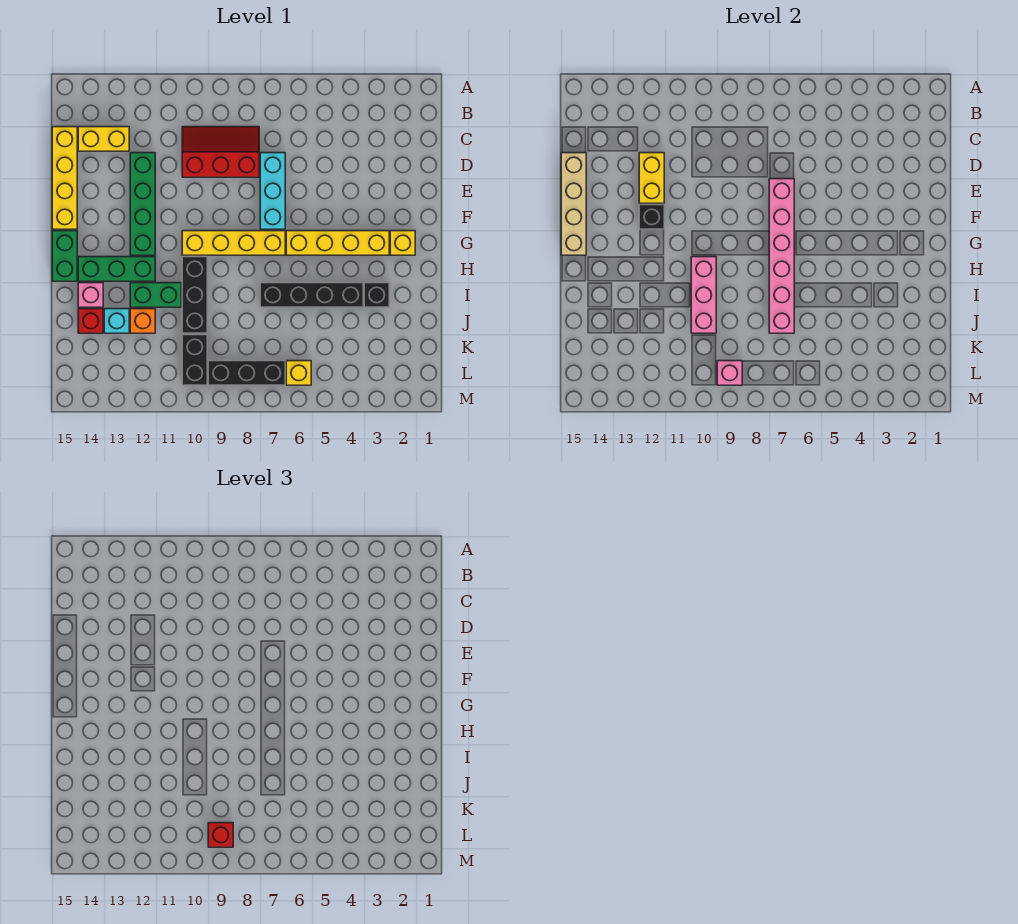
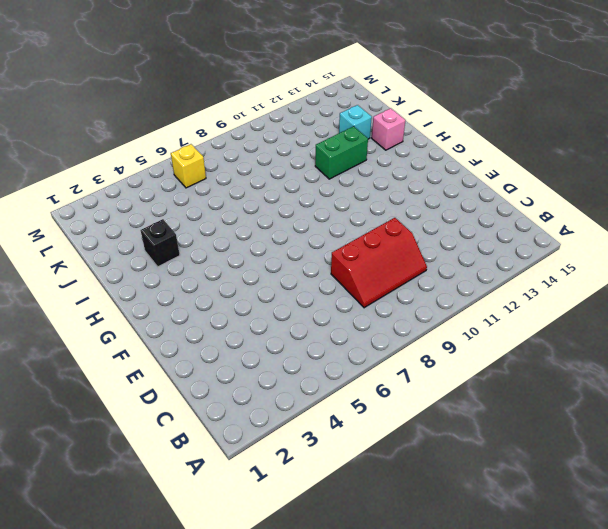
none -> yellow 1x2 brick [78,127,129,151]
none -> yellow 1x4 brick [52,127,77,229]
none -> cyan 1x3 brick [260,153,285,229]

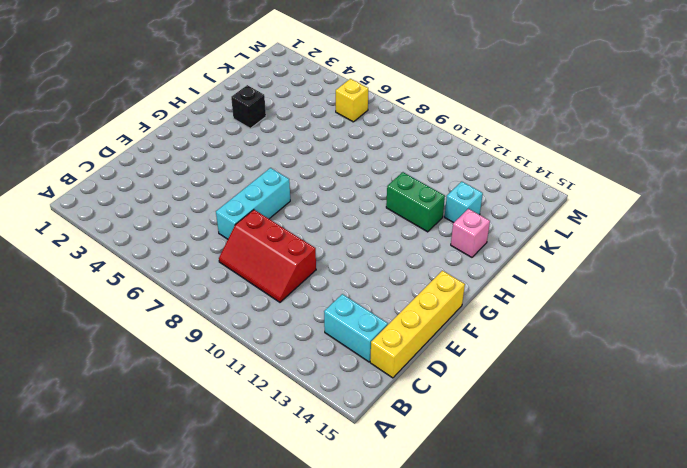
cyan 1x2 brick [324,294,388,362] -> yellow 1x2 brick [78,127,129,151]
none -> green 1x4 brick [130,153,155,255]
none -> yellow 1x1 brick [390,231,415,255]
none -> yellow 1x4 brick [286,231,389,255]

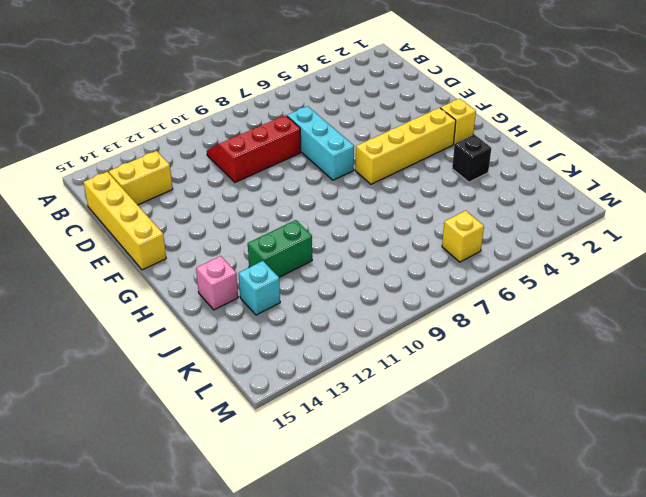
none -> green 1x4 brick [130,153,155,255]
none -> yellow 1x4 brick [182,231,285,255]
none -> green 1x2 brick [52,231,77,281]

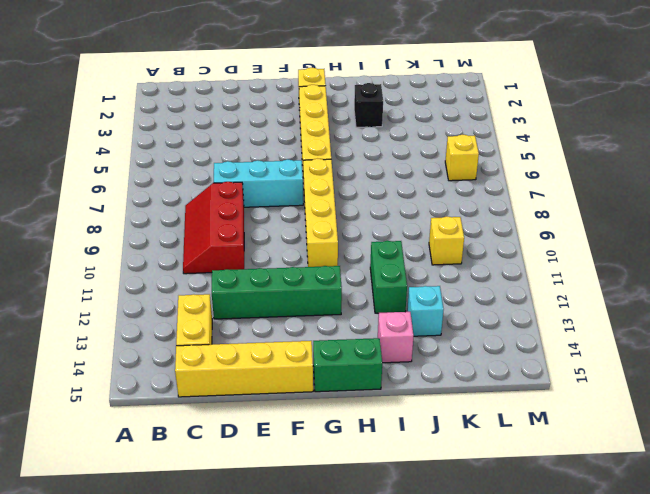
yellow 1x1 brick [429,217,464,265] -> black 1x2 brick [182,335,207,385]
none -> black 1x3 brick [182,257,207,333]
none -> green 1x3 brick [78,257,155,281]
none -> black 1x4 brick [260,283,363,307]

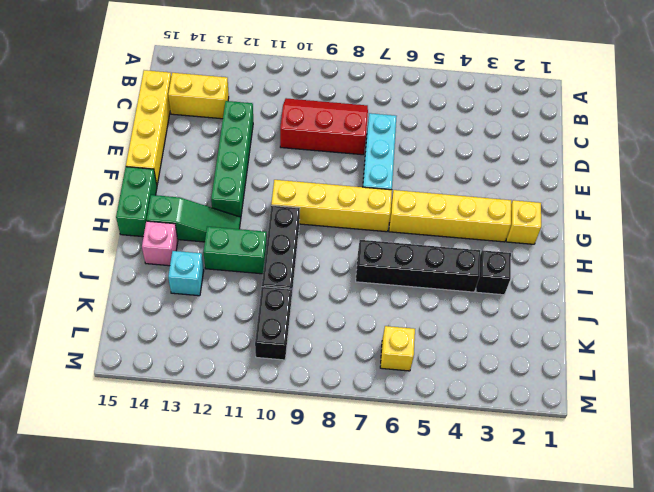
green 1x3 slope [146,195,241,242] -> green 1x3 brick [78,257,155,281]
none -> orange 1x1 brick [130,309,155,333]
none -> red 1x1 brick [78,309,103,333]
none -> black 1x3 brick [208,361,285,385]

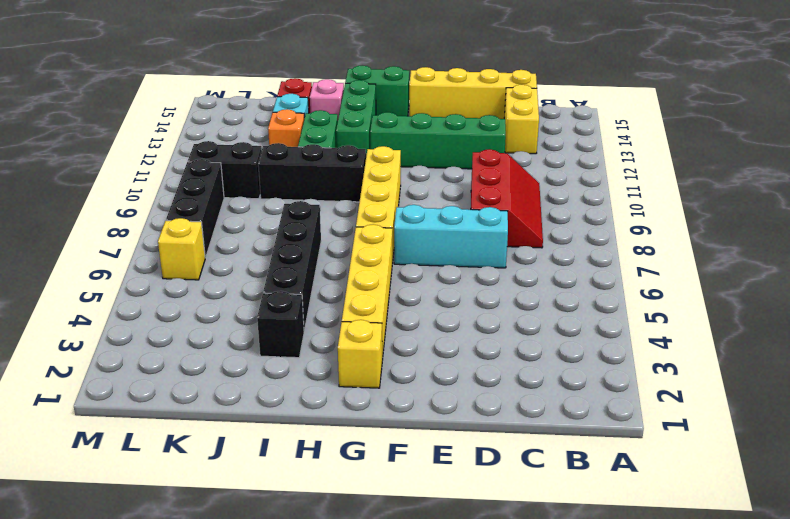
none -> yellow 1x2 brick [639,153,664,203]
none -> tan 1x4 brick [561,153,586,255]
none -> pink 1x6 brick [769,179,794,333]

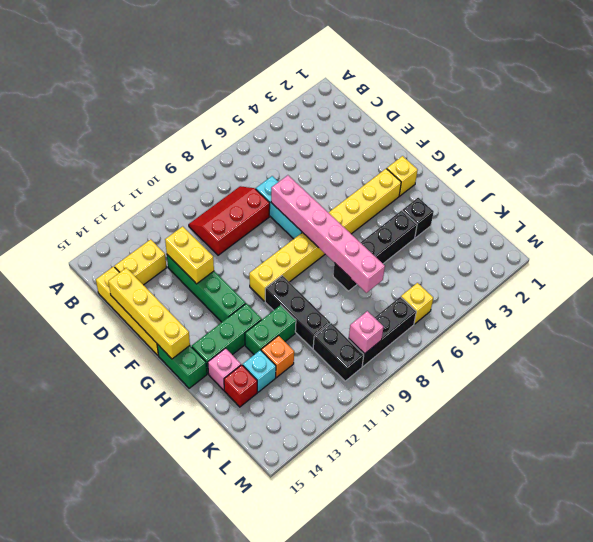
yellow 1x4 brick [108,268,190,359] -> tan 1x4 brick [561,153,586,255]
none -> black 1x1 brick [639,205,664,229]
none -> pink 1x3 brick [691,257,716,333]
none -> red 1x1 brick [208,823,233,847]

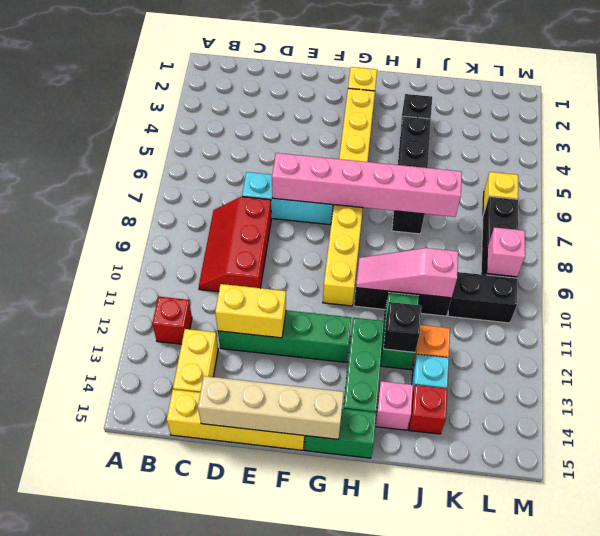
red 1x1 brick [152,297,192,344] -> red 1x1 brick moved to [208,823,233,847]
pink 1x3 slope [356,248,458,298] -> pink 1x3 brick [691,257,716,333]
black 1x1 brick [383,302,422,352] -> black 1x1 brick moved to [639,205,664,229]

